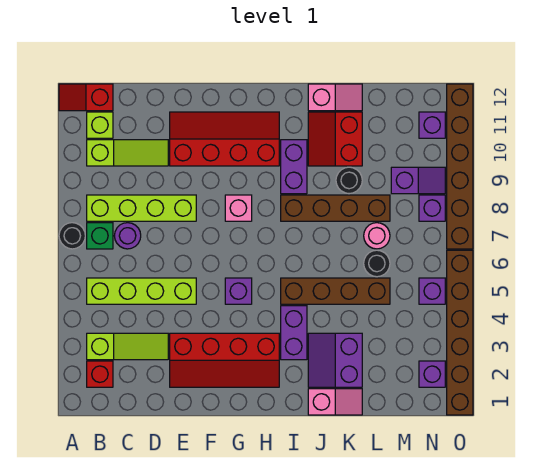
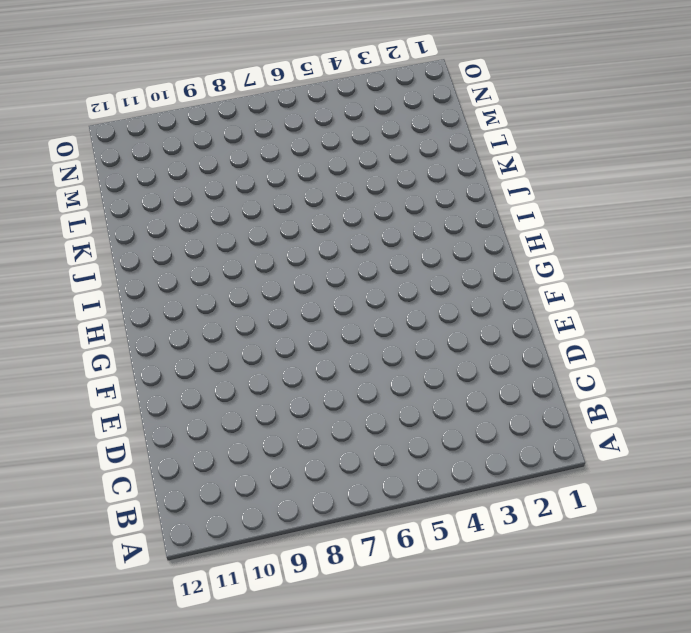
none -> black 1x1 round brick [59,223,85,249]
none -> red 1x2 slope [59,84,113,111]
none -> red 1x1 brick [87,361,113,387]
none -> lime 1x3 slope [87,333,168,360]

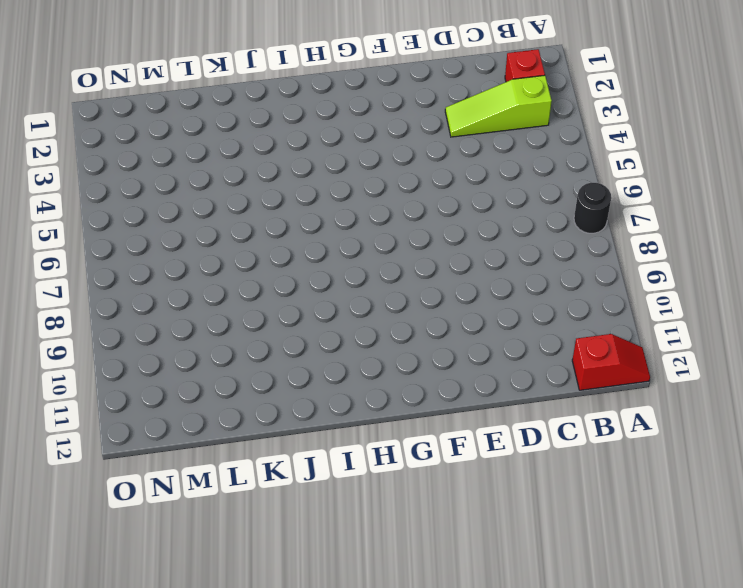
none -> lime 1x4 brick [87,278,196,304]
none -> green 1x1 brick [87,223,113,249]
none -> lime 1x4 brick [87,195,196,221]
none -> lime 1x3 slope [87,140,168,166]

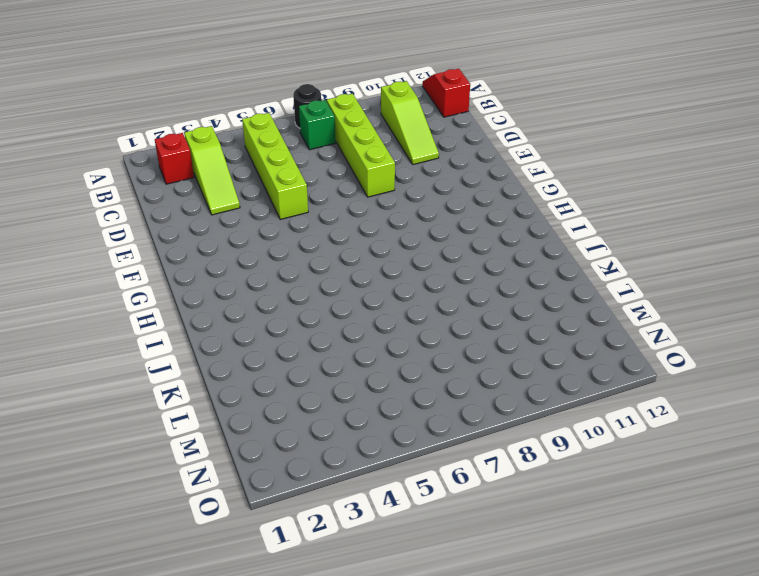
none -> lime 1x1 brick [87,112,113,138]
none -> purple 1x1 round brick [114,223,141,249]
none -> red 2x4 slope [170,333,279,387]
none -> red 2x4 slope [170,112,279,166]

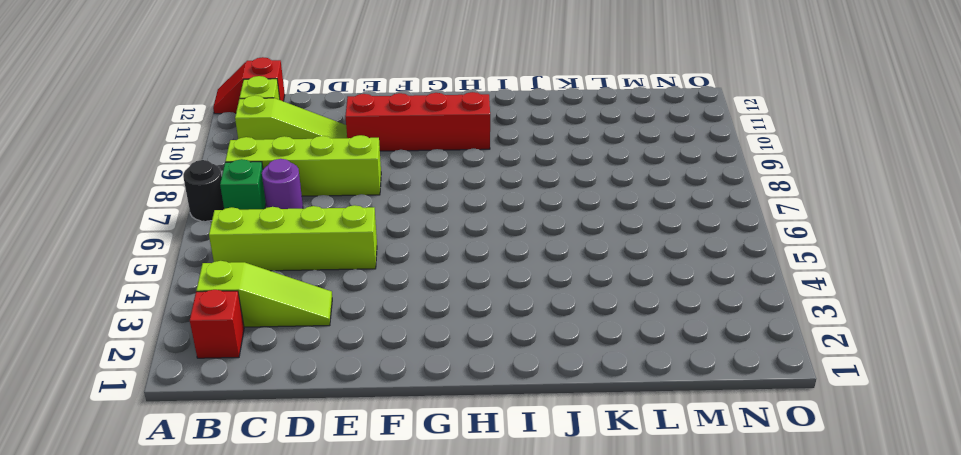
none -> red 2x4 slope [170,333,279,387]
none -> purple 1x1 brick [225,278,252,304]
none -> pink 1x1 brick [225,195,252,221]
none -> purple 1x2 brick [281,306,307,360]

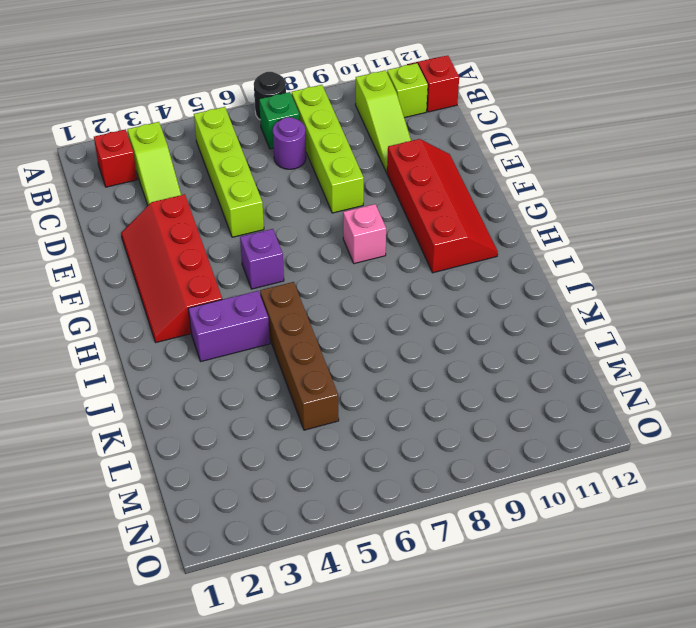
none -> brown 1x4 brick [281,195,390,221]
none -> purple 1x2 brick [281,140,307,194]
none -> pink 1x2 slope [308,389,362,415]
none -> purple 2x2 slope [308,333,362,387]

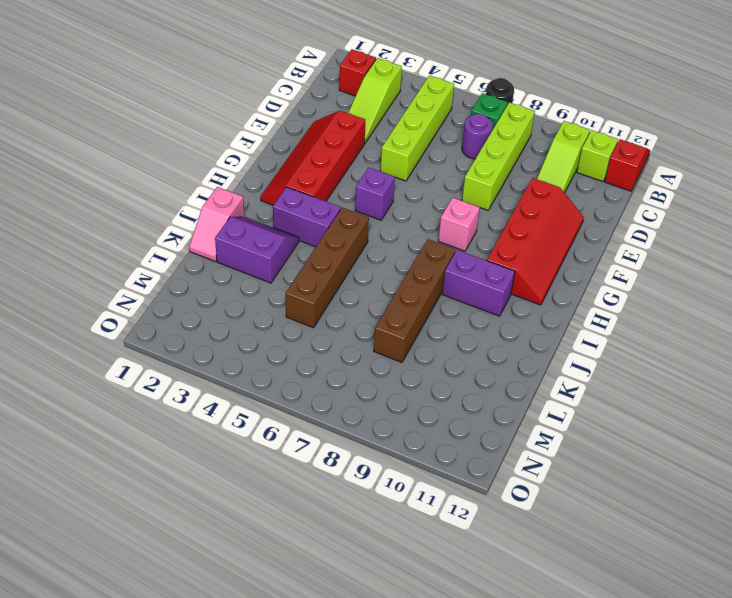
none -> red 2x2 slope [308,112,362,166]
none -> pink 1x2 slope [308,84,362,111]
none -> black 1x1 round brick [336,167,362,194]
none -> black 1x1 round brick [364,250,390,277]

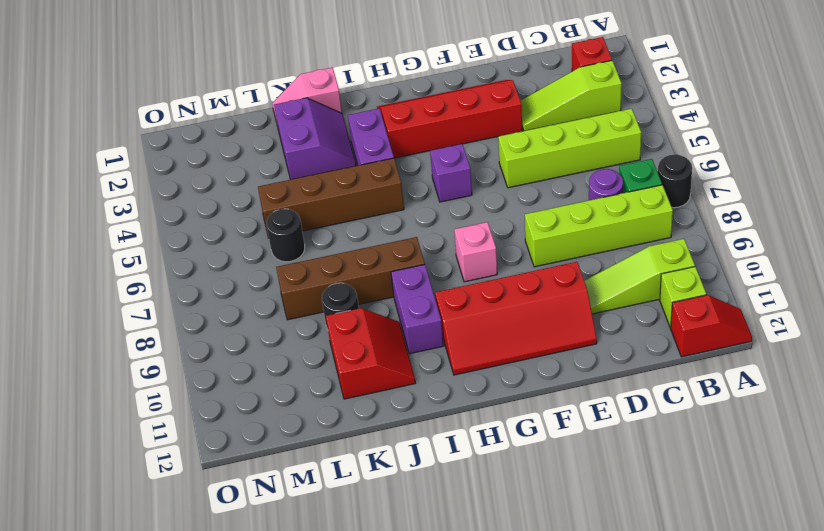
none -> pink 1x2 slope [308,84,362,111]
none -> pink 1x1 round brick [364,223,390,249]
none -> purple 1x2 slope [391,167,445,194]
none -> purple 1x1 brick [419,361,445,387]

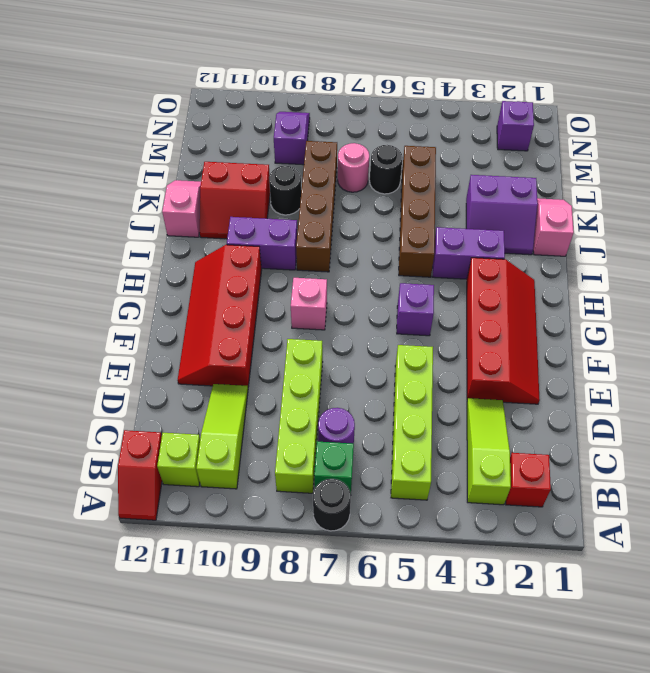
none -> purple 1x1 brick [419,278,445,304]
none -> purple 1x1 brick [419,195,445,221]
none -> purple 1x1 brick [419,112,445,138]
none -> brown 1x6 brick [447,250,473,415]

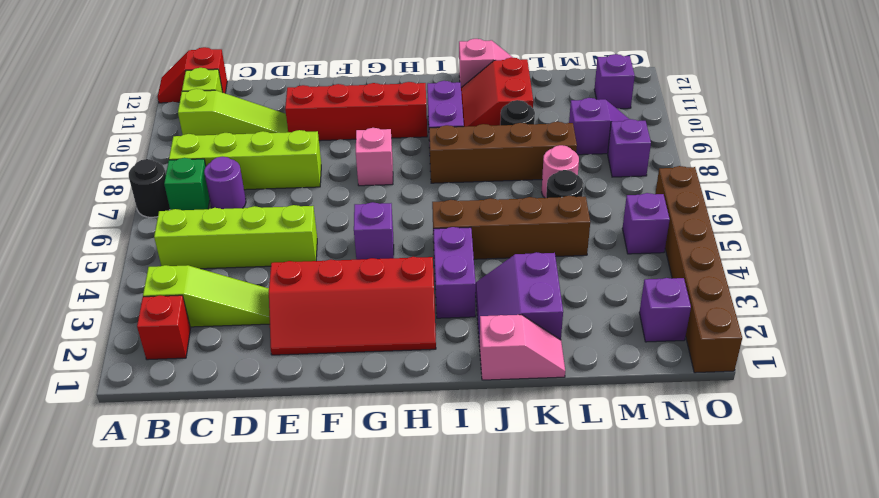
none -> brown 1x6 brick [447,84,473,249]

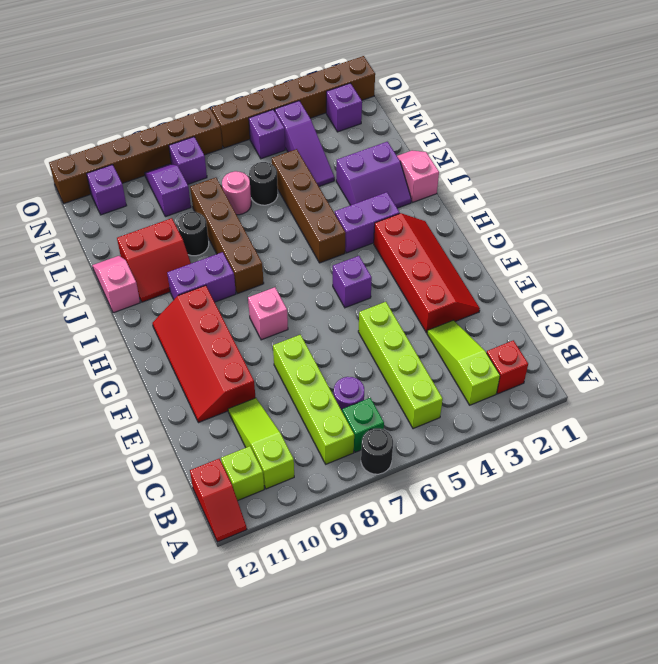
purple 1x3 slope [275,101,335,186] -> none

